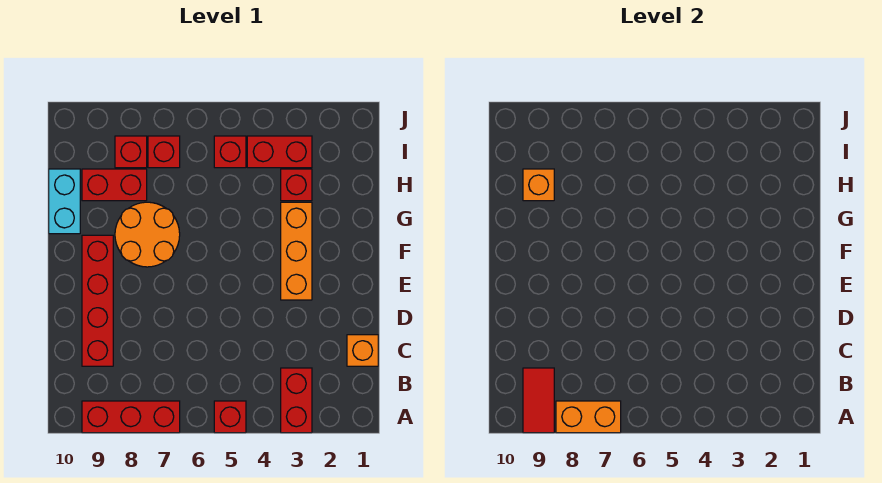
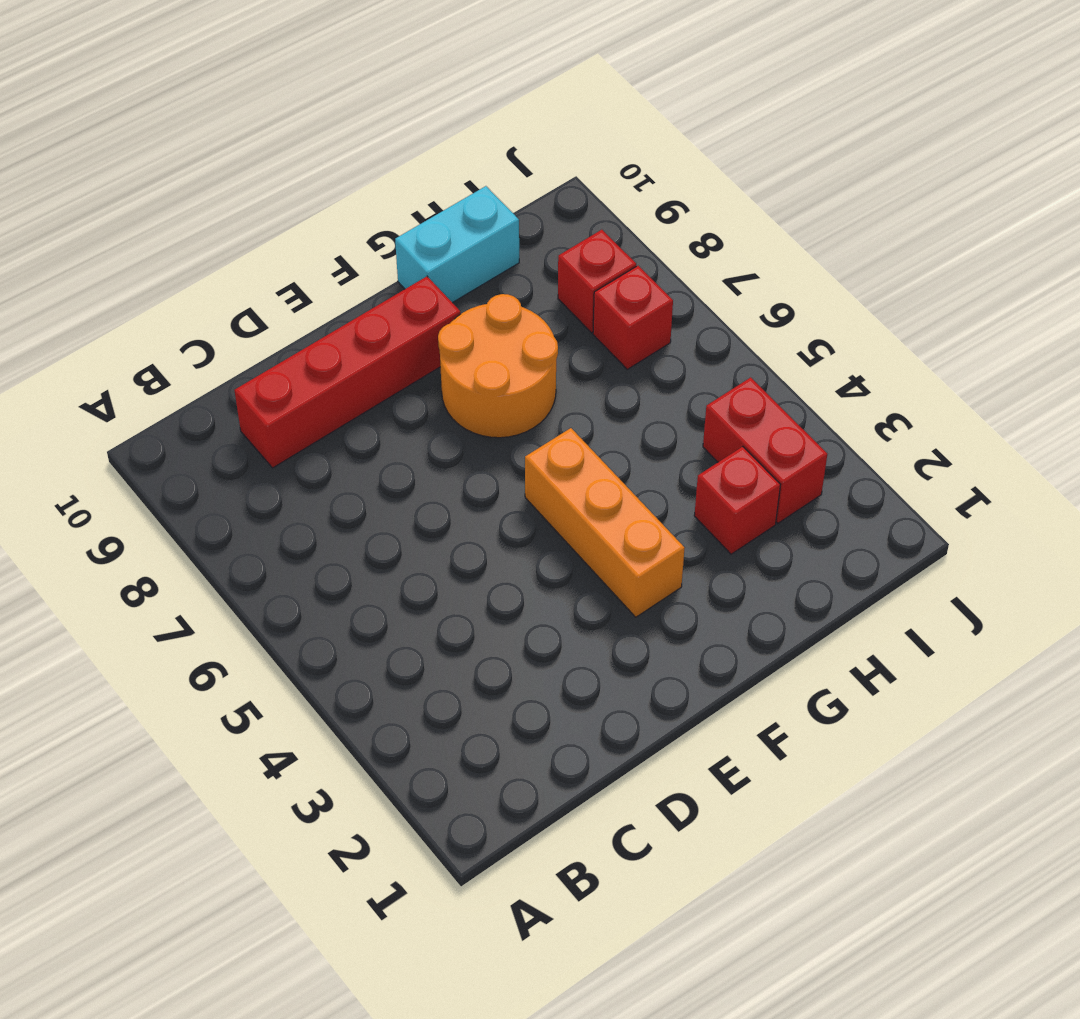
orange 1x3 brick [525,428,685,617] -> orange 1x3 brick turned to [281,202,312,300]
none -> red 1x2 brick [281,368,312,433]
none -> red 1x1 brick [214,401,246,433]
none -> red 1x3 brick [82,401,180,433]

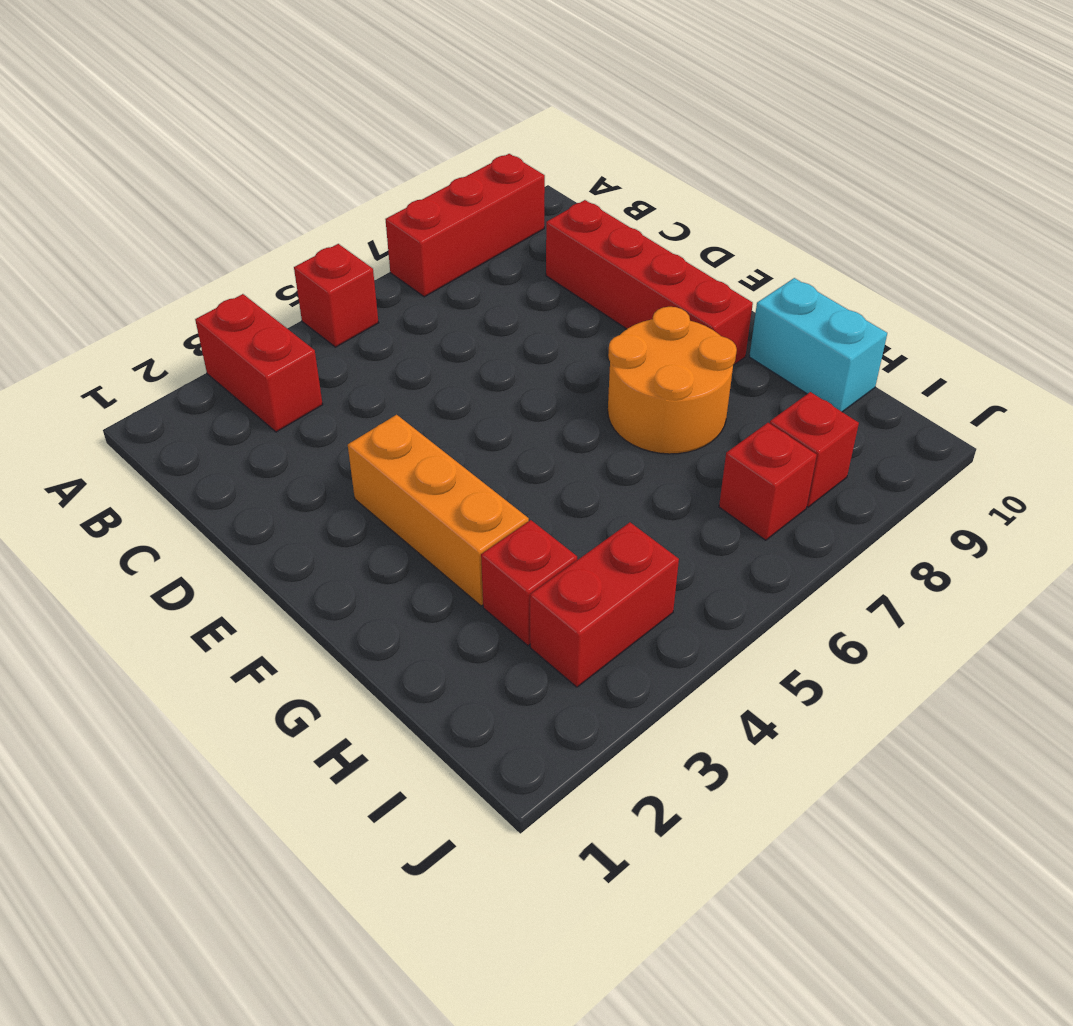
none -> orange 1x1 brick [347,335,378,366]
none -> red 1x2 brick [82,169,147,201]
none -> red 1x1 brick [214,136,246,168]

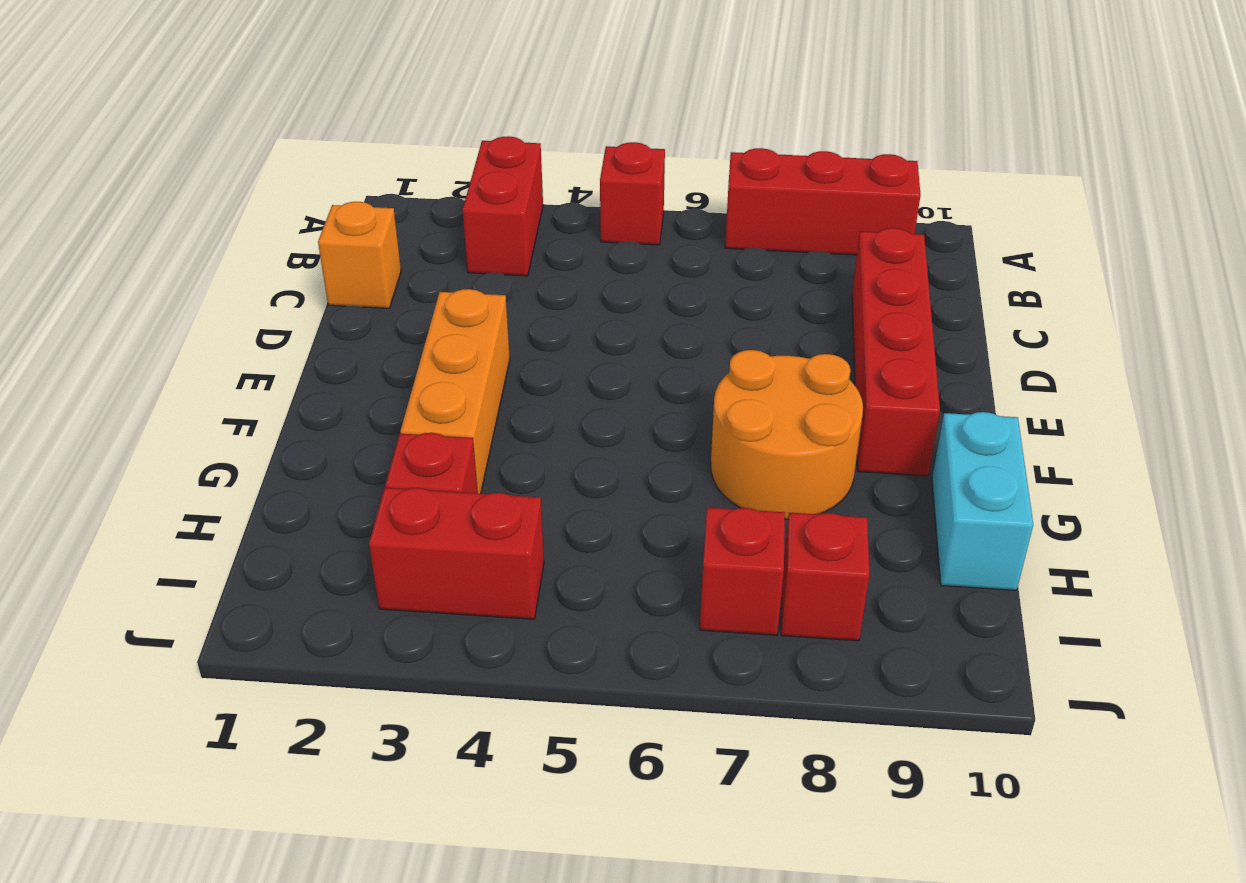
none -> red 1x2 brick [82,169,147,201]
none -> red 1x1 brick [214,136,246,168]
none -> orange 1x2 brick [556,401,621,433]

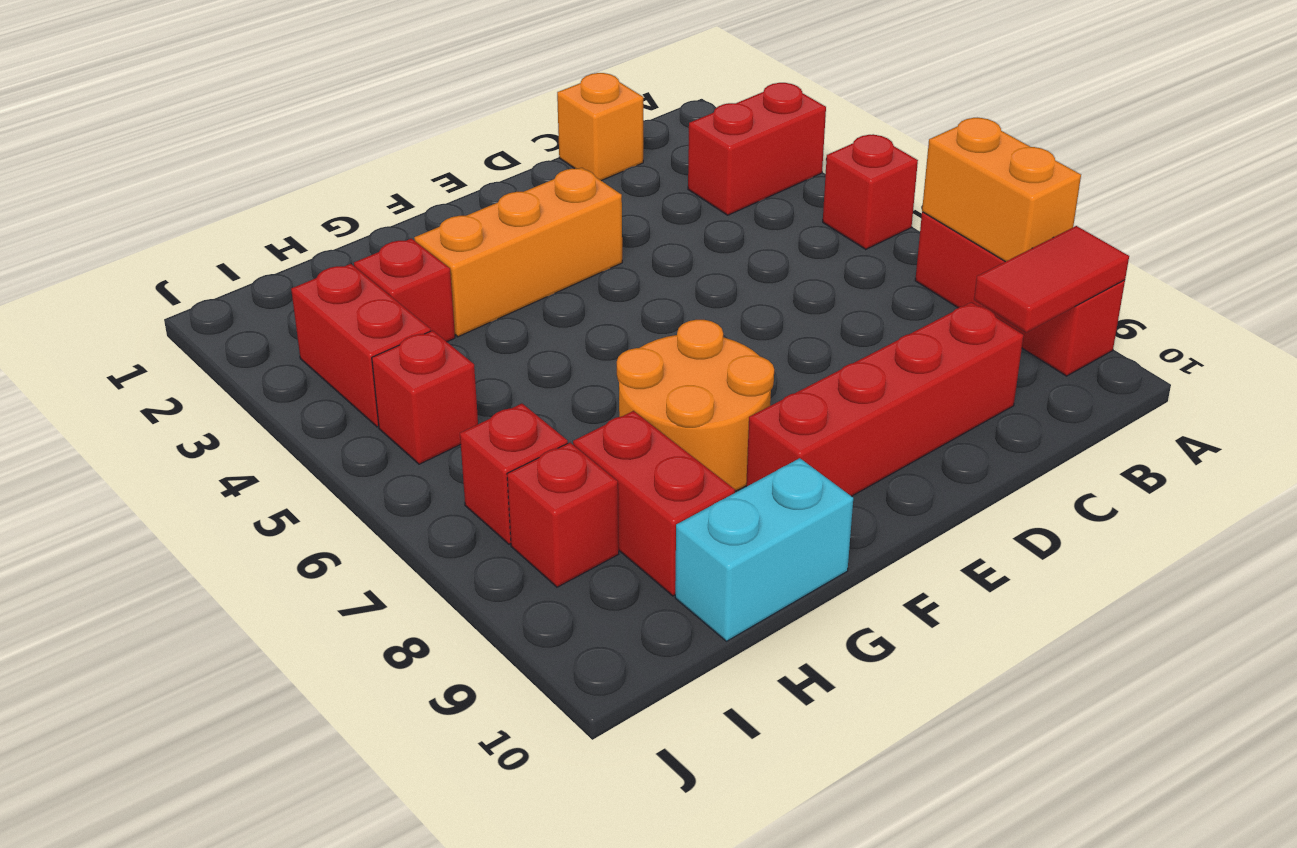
none -> orange 1x1 brick [523,169,554,201]

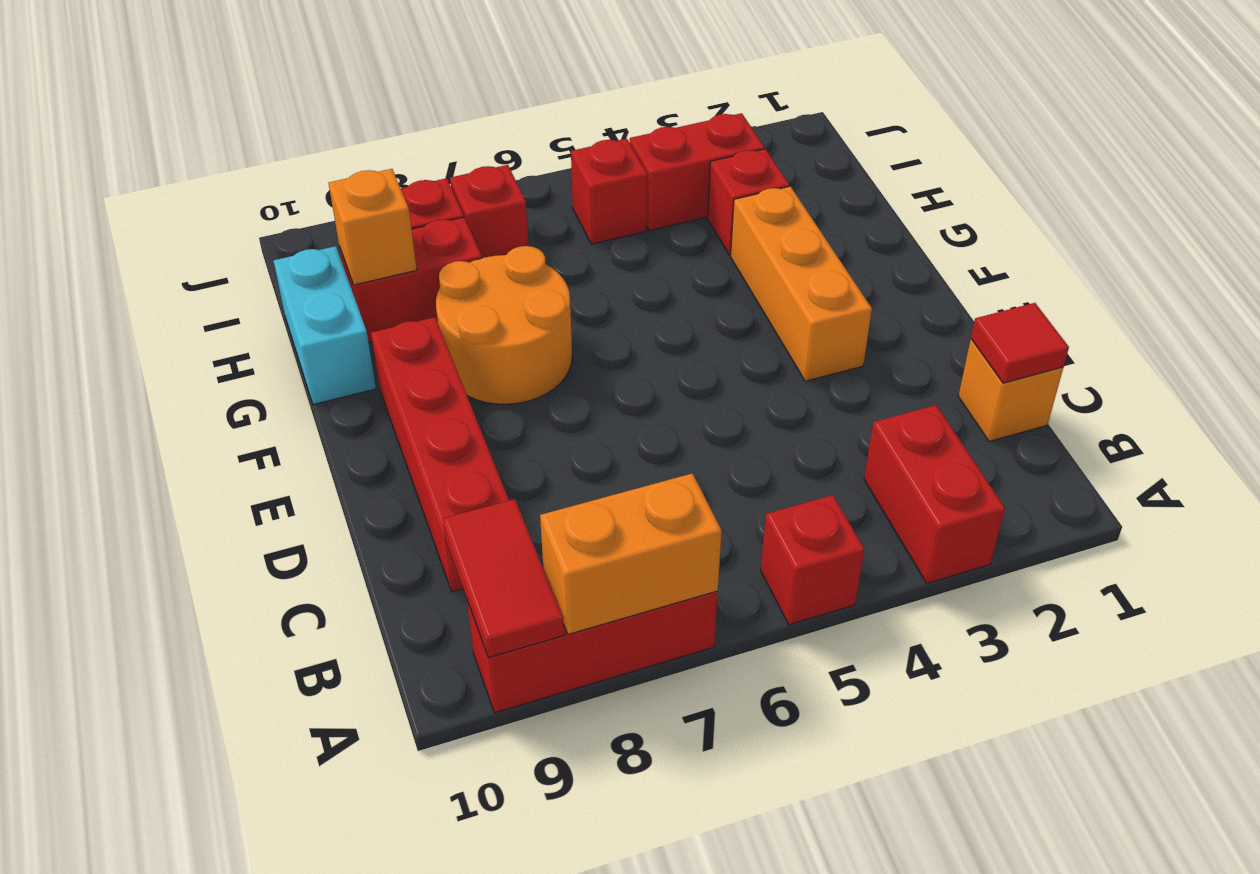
red 1x1 tile [971,303,1069,383] -> none

